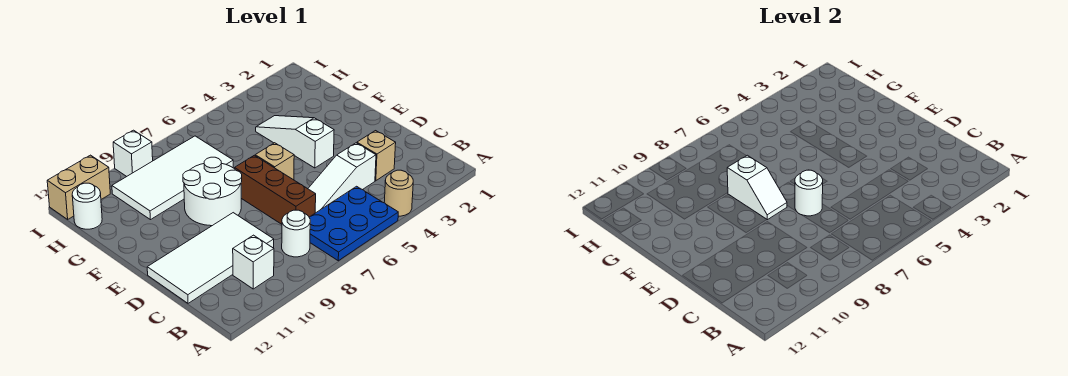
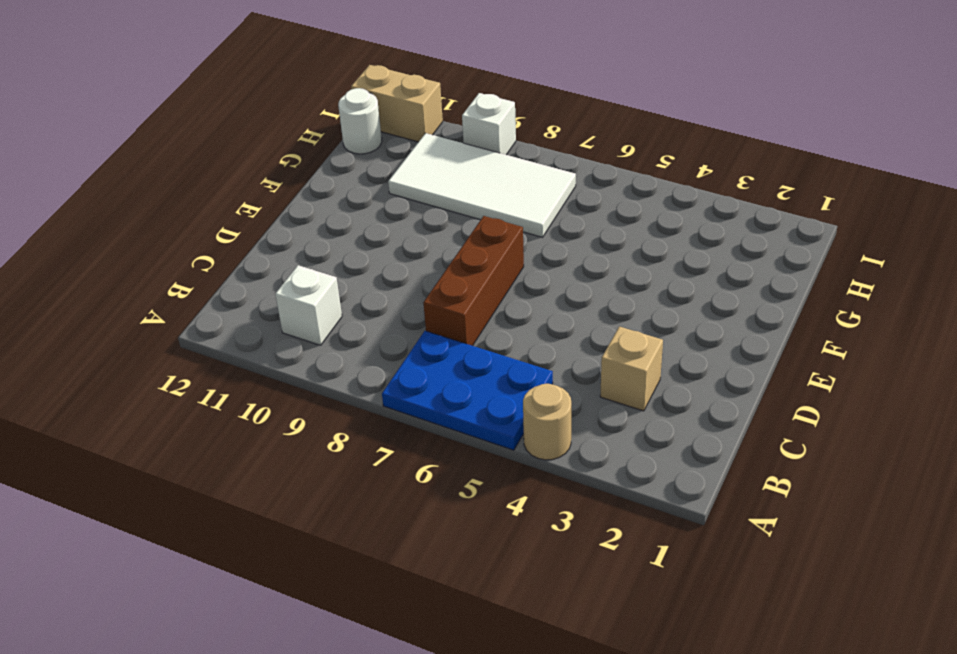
none -> white 1x1 round brick [282,210,310,257]
none -> white 1x3 slope [308,143,376,213]
none -> white 2x4 tile [147,213,274,303]

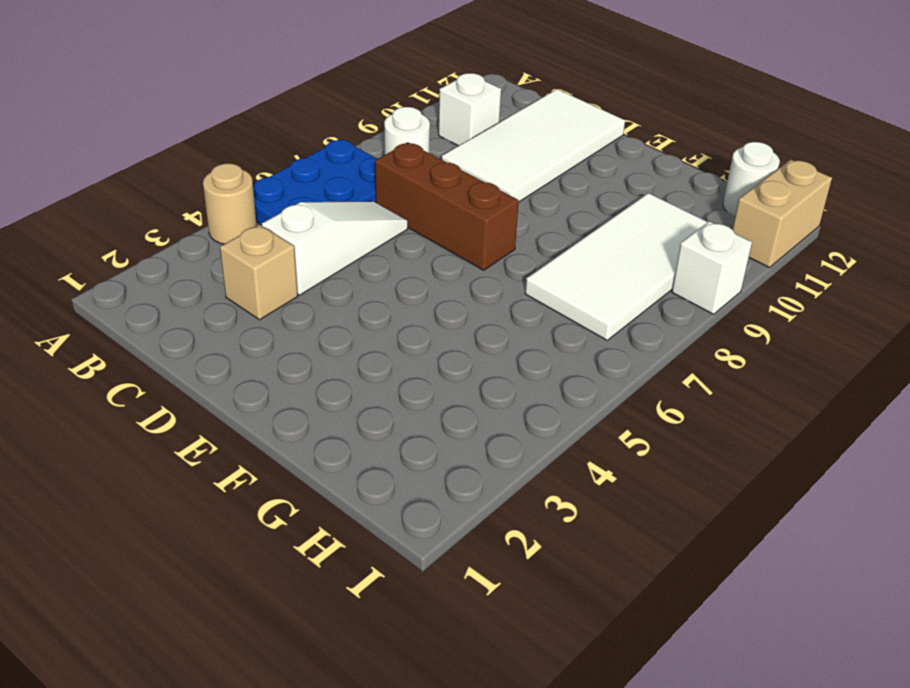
none -> white 1x3 slope [256,116,334,168]
none -> tan 1x1 brick [255,143,294,180]
none -> white 2x2 round brick [183,157,242,226]

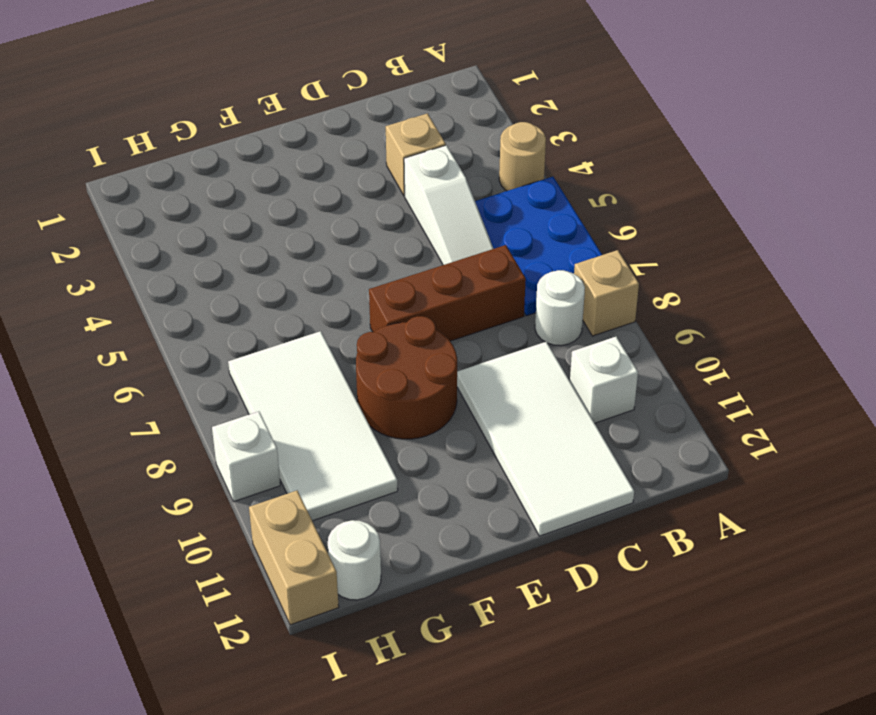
tan 1x1 brick [574,250,639,336] -> tan 1x1 brick moved to [255,143,294,180]
brown 2x2 round brick [356,316,457,439] -> white 2x2 round brick [183,157,242,226]
none -> white 1x3 slope [256,116,334,168]
none -> white 1x1 round brick [795,170,823,216]
none -> white 1x2 slope [727,155,787,220]

